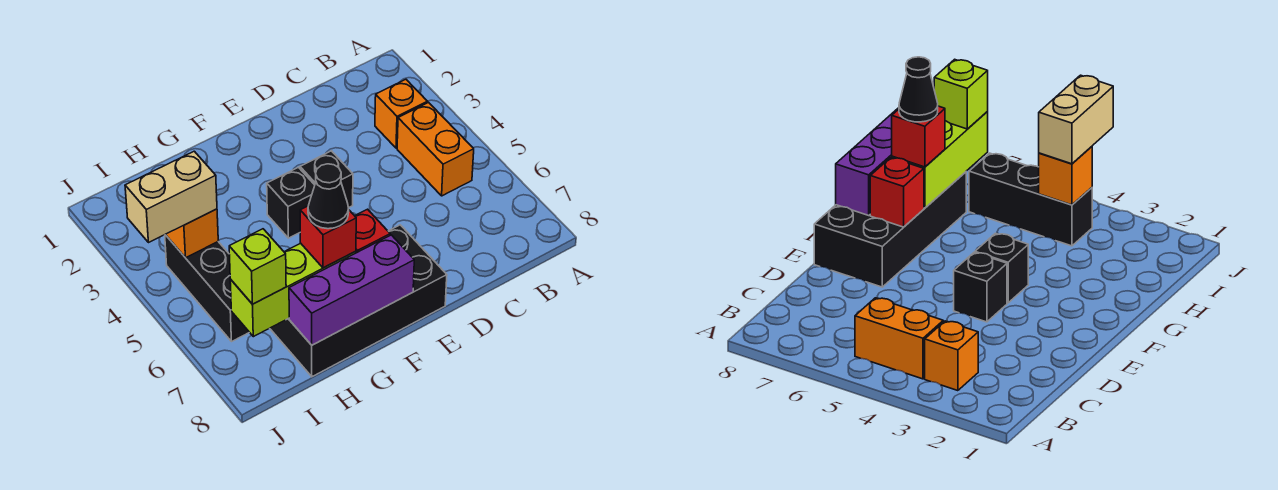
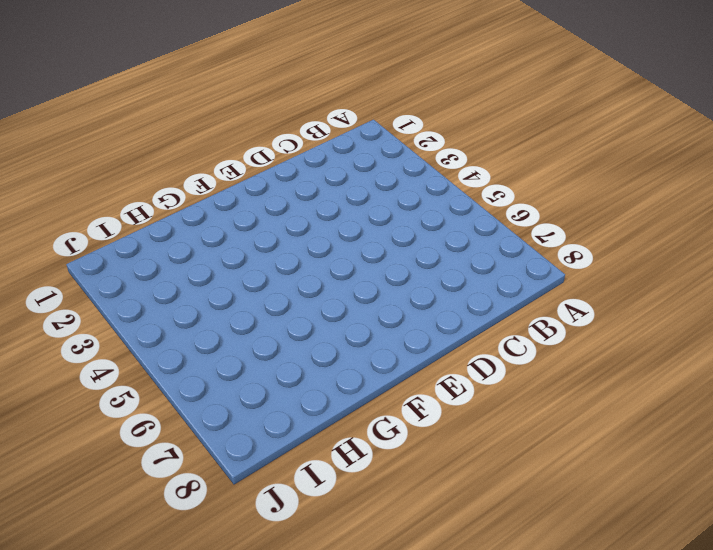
none -> orange 1x1 brick [375,79,427,148]
none -> orange 1x2 brick [397,103,474,196]
none -> black 1x1 brick [300,151,353,208]

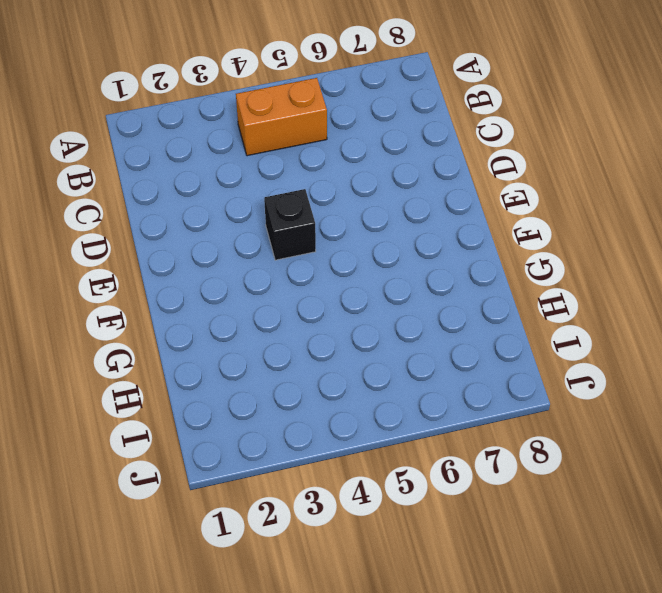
none -> orange 1x1 brick [375,79,427,148]
none -> black 2x4 brick [270,225,447,377]
none -> black 1x1 brick [267,167,315,238]

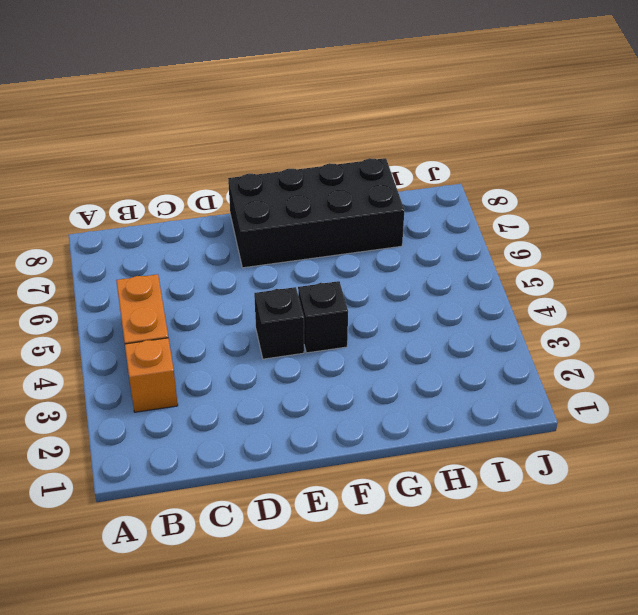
none -> black 1x3 brick [165,235,249,341]
none -> red 1x1 brick [355,209,390,253]
none -> purple 1x3 brick [289,235,414,345]

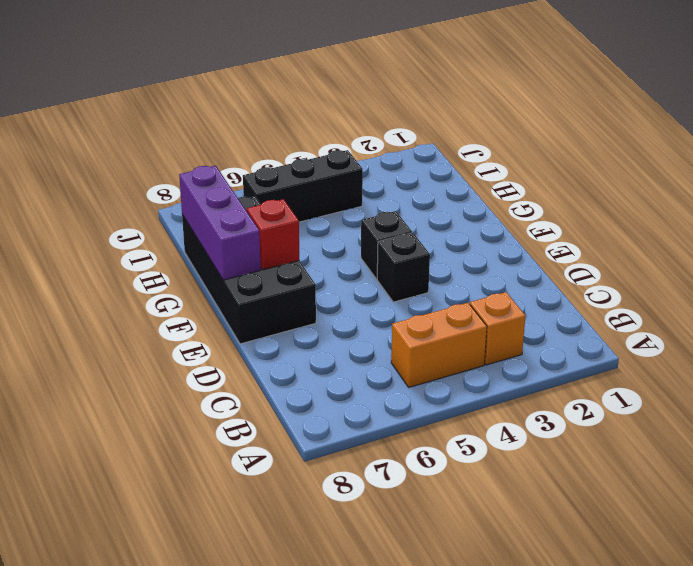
none -> lime 1x3 brick [230,243,356,337]
none -> orange 1x1 brick [165,209,218,258]
none -> red 1x1 brick [300,206,356,268]

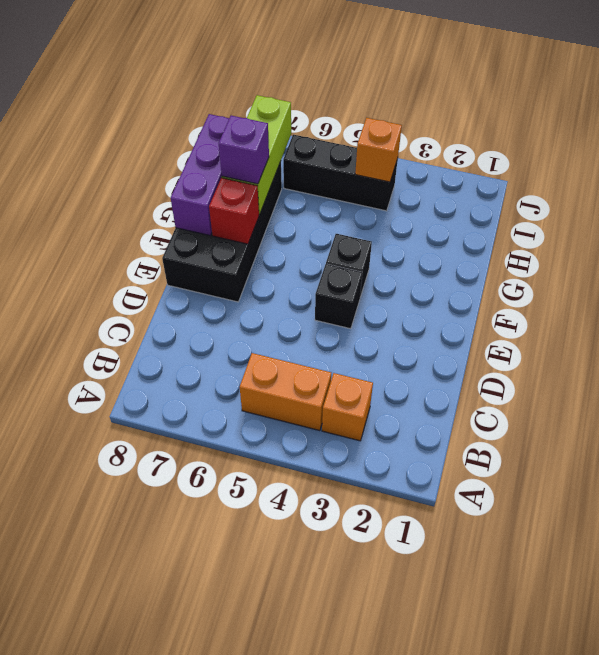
purple 1x1 brick [219,116,269,184] -> red 1x1 brick [300,206,356,268]
none -> tan 1x2 brick [125,151,217,242]
none -> lime 1x1 brick [229,229,286,304]
none -> black 1x1 cone [308,164,349,229]

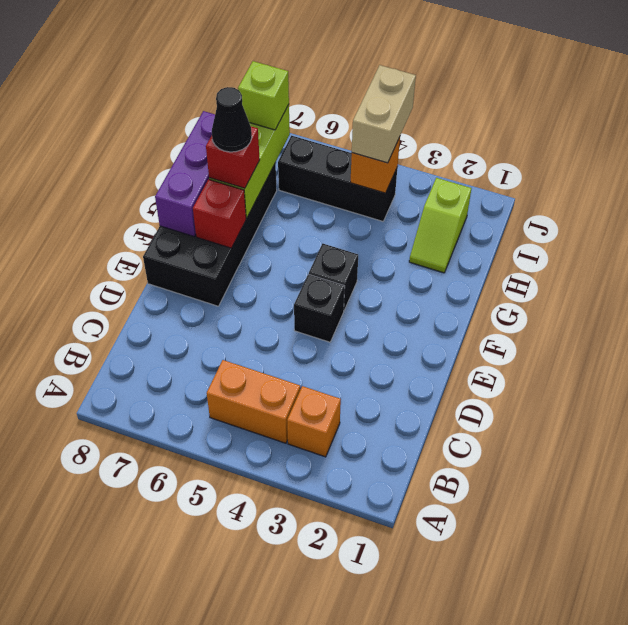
lime 1x2 slope [409,178,471,273] -> none

